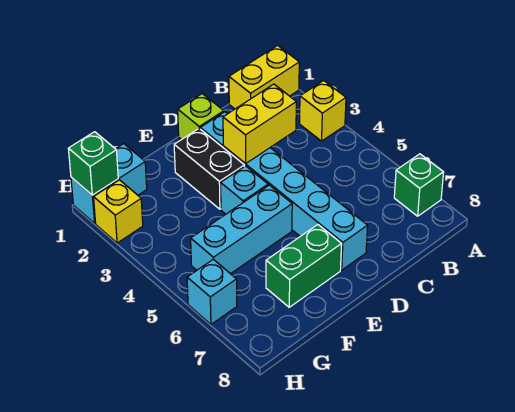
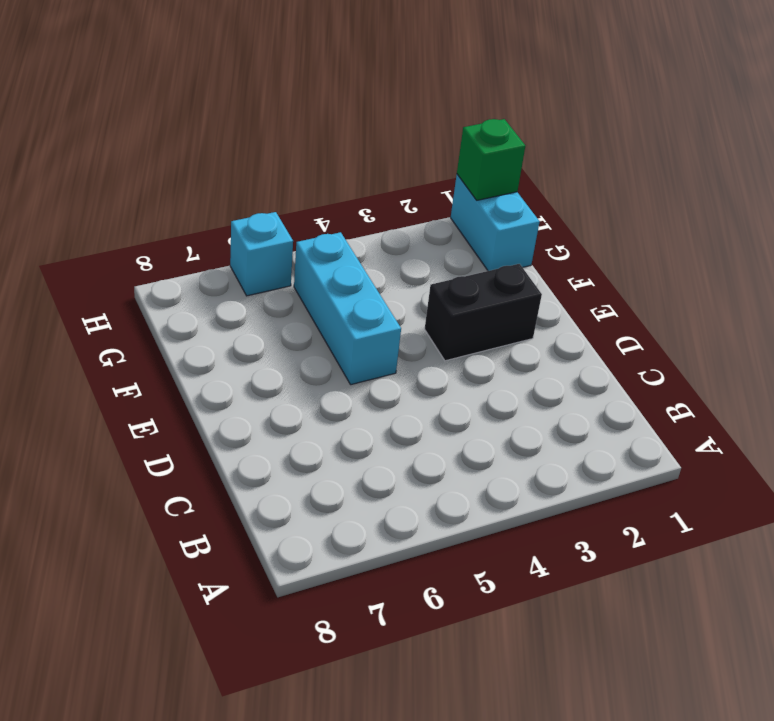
none -> yellow 1x2 brick [229,45,299,109]
none -> yellow 1x1 brick [299,81,346,141]
none -> green 1x1 brick [394,154,444,216]

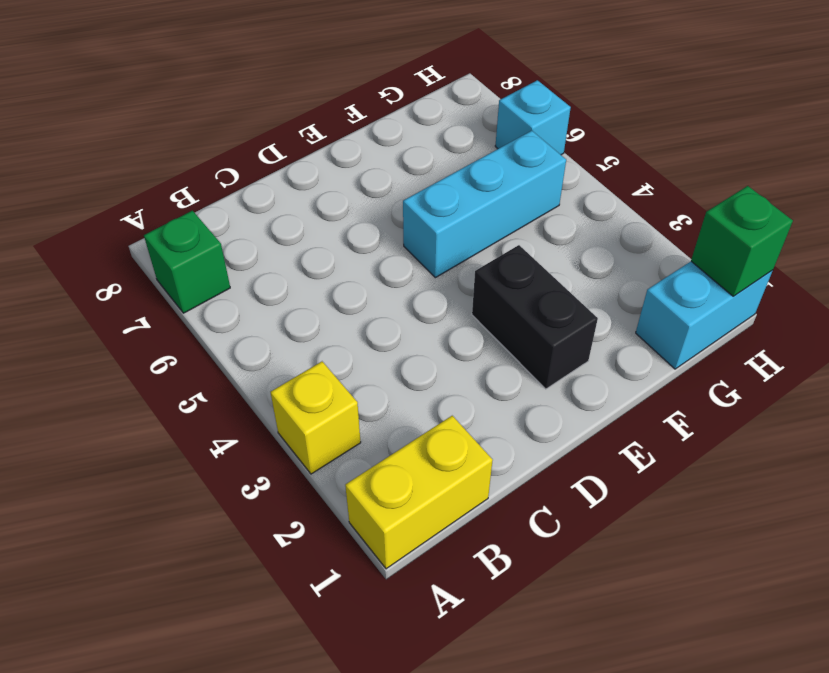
none -> lime 1x1 brick [178,94,224,140]
none -> cyan 1x6 brick [200,112,368,270]
none -> cyan 1x1 brick [221,166,268,214]

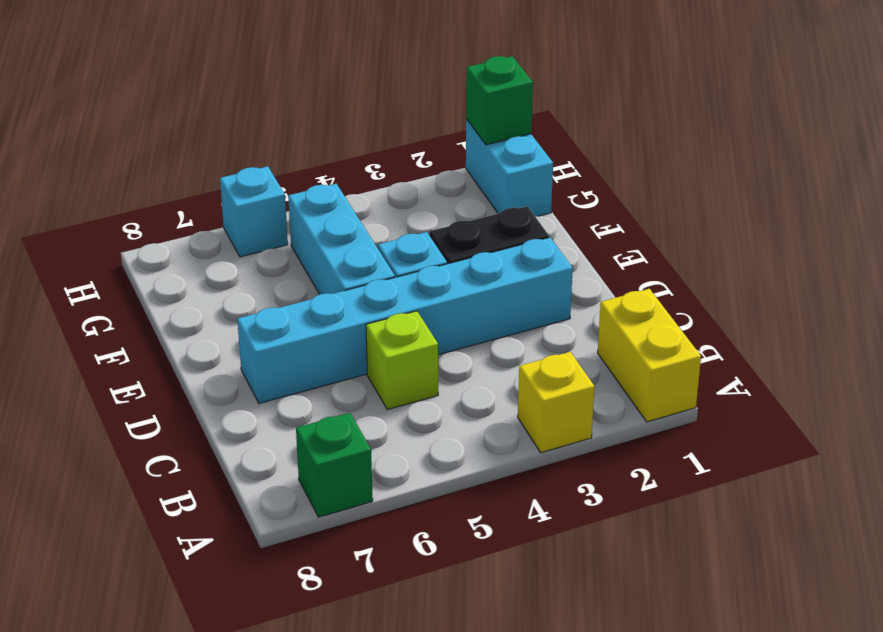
lime 1x1 brick [366,311,438,410] -> lime 1x1 brick moved to [178,94,224,140]
none -> green 1x2 brick [266,225,342,307]
none -> yellow 1x1 brick [94,180,143,243]
none -> yellow 1x2 brick [223,84,296,164]

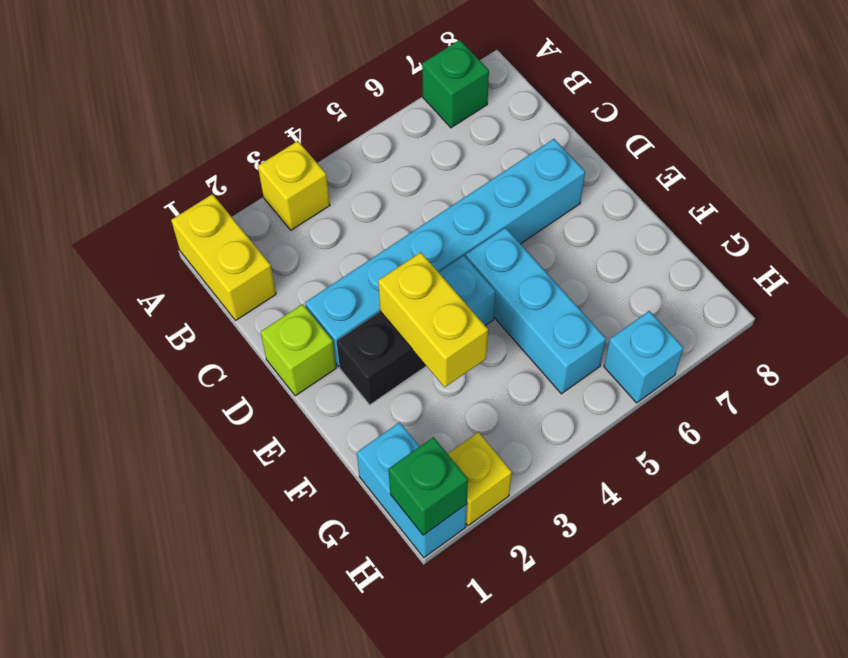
yellow 1x2 brick [378,252,488,387] -> yellow 1x2 brick moved to [223,84,296,164]
none -> green 1x2 brick [266,225,342,307]

